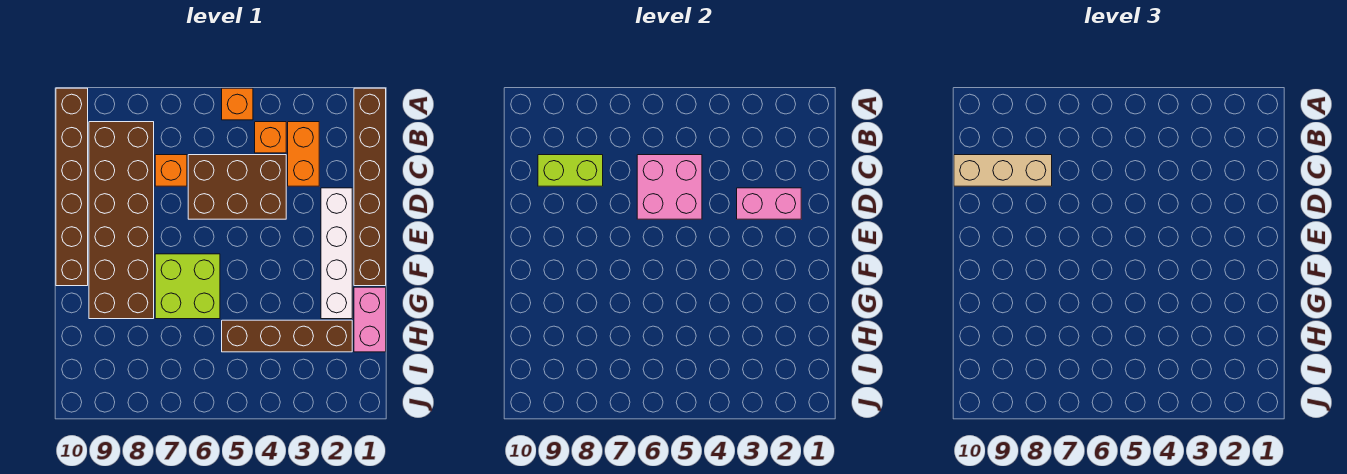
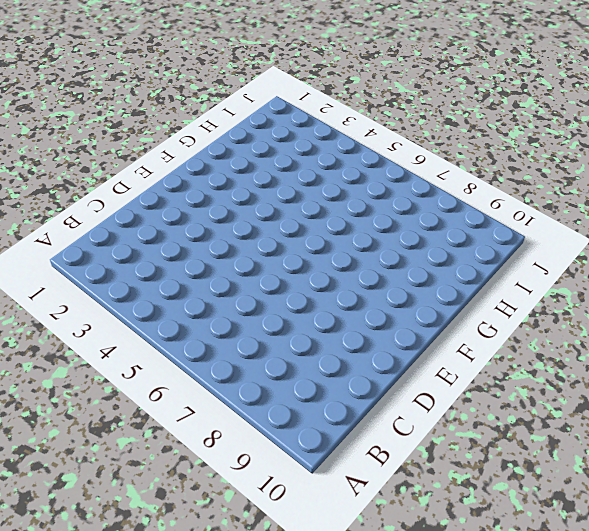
none -> brown 1x6 brick [354,88,386,286]
none -> orange 1x1 brick [222,88,253,120]
none -> brown 1x6 brick [56,88,88,286]

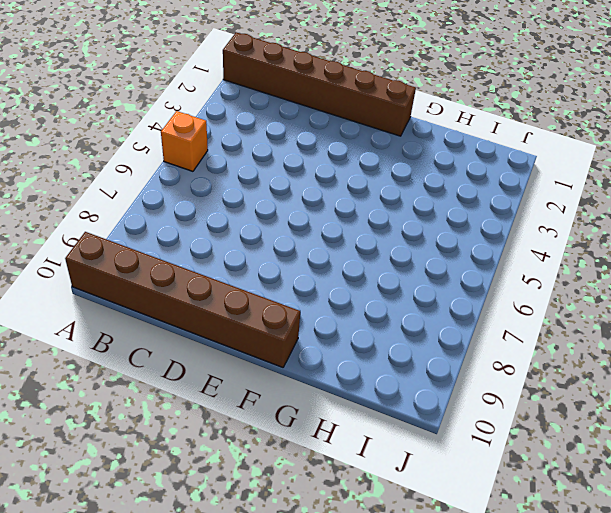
none -> orange 1x2 brick [288,122,319,186]
none -> orange 1x1 brick [255,122,286,153]
none -> brown 2x6 brick [89,122,154,319]

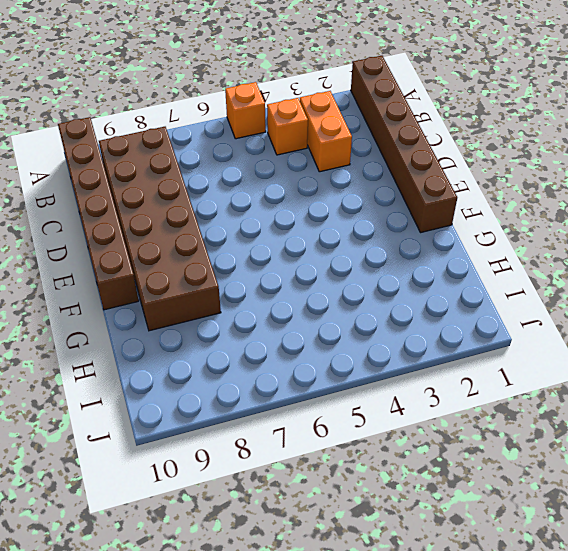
none -> brown 2x3 brick [188,155,286,219]
none -> orange 1x1 brick [155,155,187,186]
none -> white 1x4 brick [321,188,352,319]

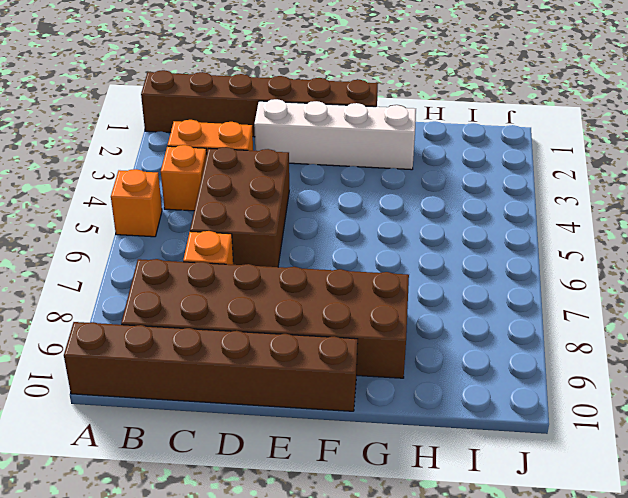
none -> lime 2x2 brick [155,254,220,319]
none -> pink 1x2 brick [354,287,386,352]
none -> brown 1x4 brick [222,320,352,352]

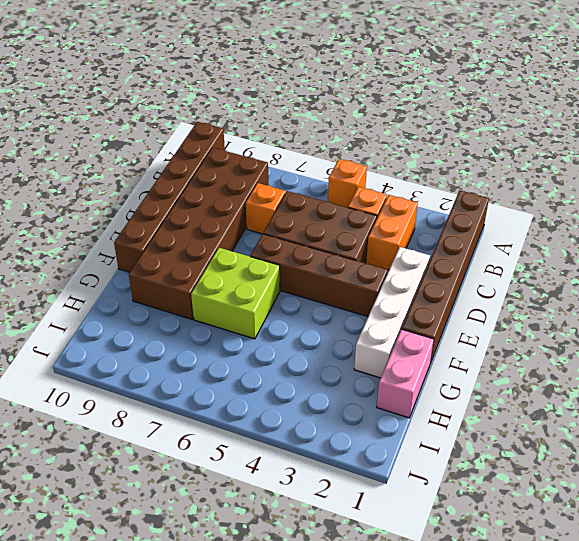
brown 1x4 brick [250,234,388,317] -> brown 1x4 brick moved to [222,320,352,352]
none -> pink 2x2 brick [637,155,702,219]
none -> lime 1x2 brick [538,155,603,186]
none -> pink 1x2 brick [737,188,801,219]

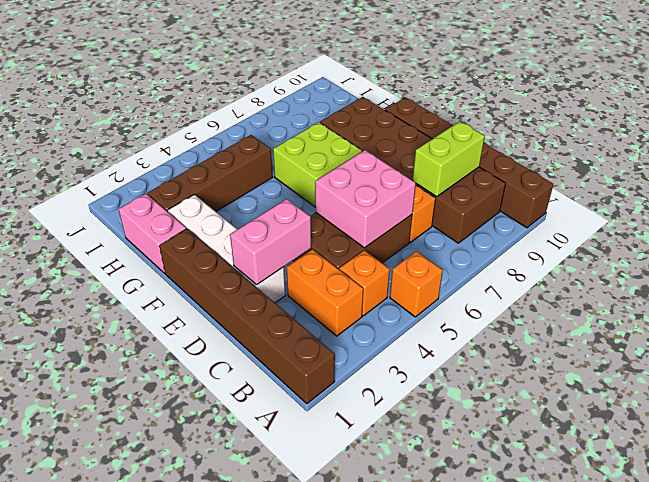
none -> tan 1x3 brick [954,155,1052,186]

